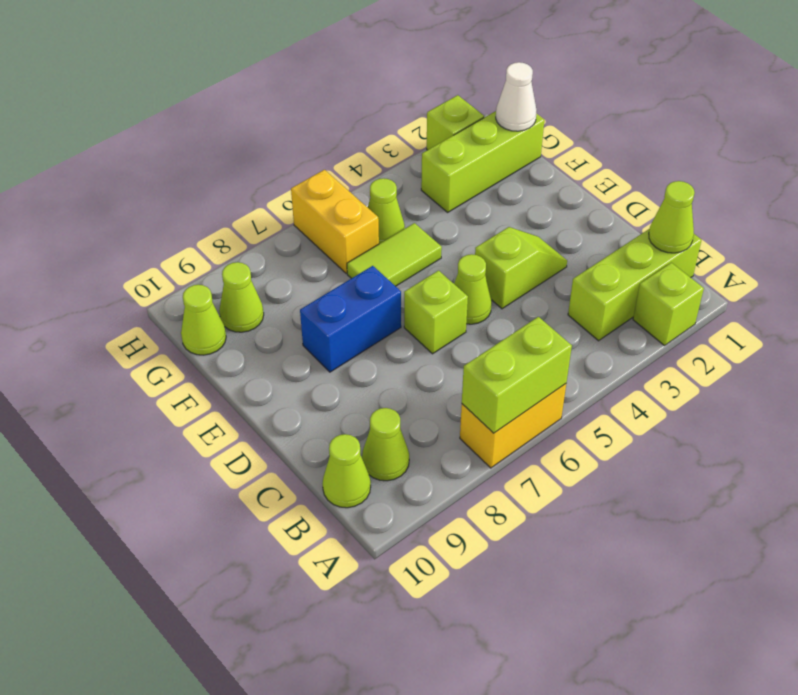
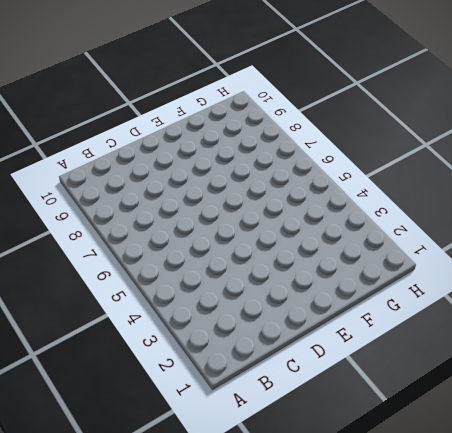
none -> lime 1x1 brick [633,263,704,346]
none -> yellow 1x2 brick [460,384,566,468]
none -> lime 1x3 brick [568,229,701,341]

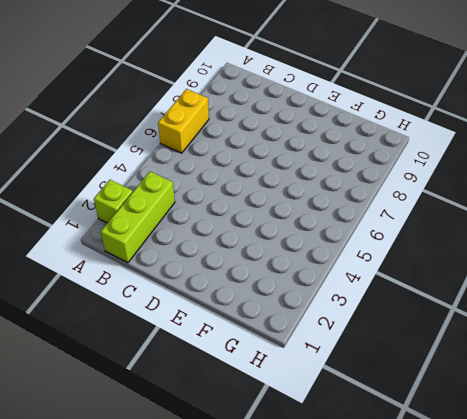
none -> lime 1x1 cone [362,408,409,481]
none -> lime 1x1 cone [323,434,371,508]
none -> lime 1x2 slope [475,227,567,309]

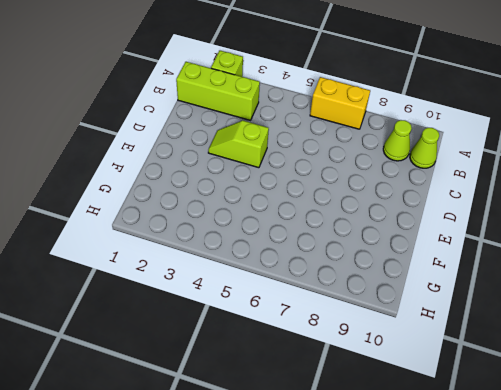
none -> lime 1x1 cone [454,254,492,324]
none -> lime 1x1 brick [404,271,468,354]
none -> blue 1x2 brick [300,266,401,372]

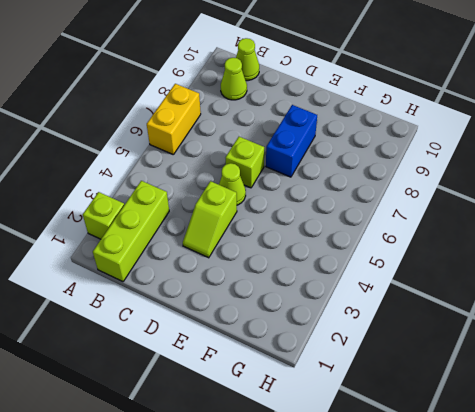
none -> lime 1x2 tile [347,223,442,286]
none -> lime 1x3 brick [421,111,544,212]
none -> lime 1x1 cone [368,178,405,244]

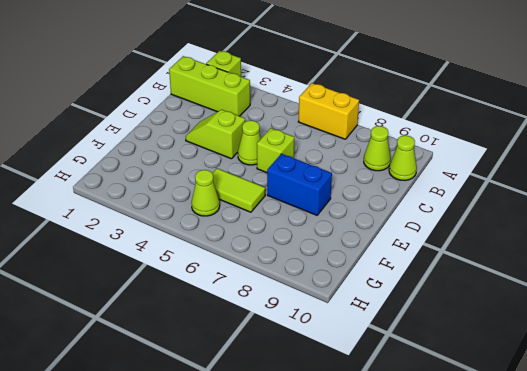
none -> lime 1x3 brick [421,111,544,212]
none -> yellow 1x2 brick [291,170,379,273]
none -> lime 1x1 cone [219,262,264,332]

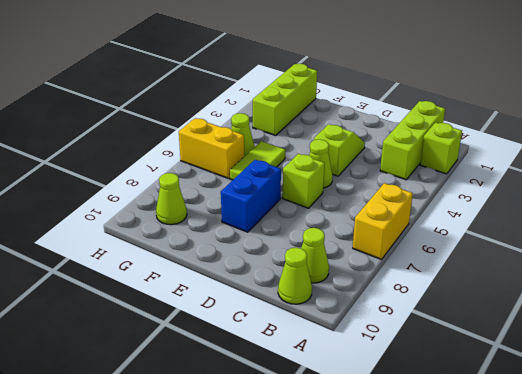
none -> lime 1x1 cone [181,285,226,355]
none -> lime 1x1 brick [427,95,484,150]
none -> lime 1x2 brick [462,317,572,433]

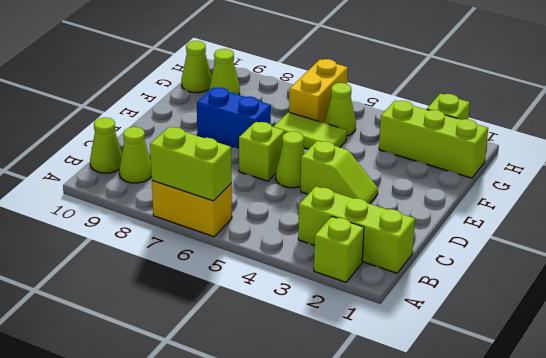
none -> lime 1x1 cone [649,181,695,253]
none -> white 1x1 cone [496,62,537,131]

